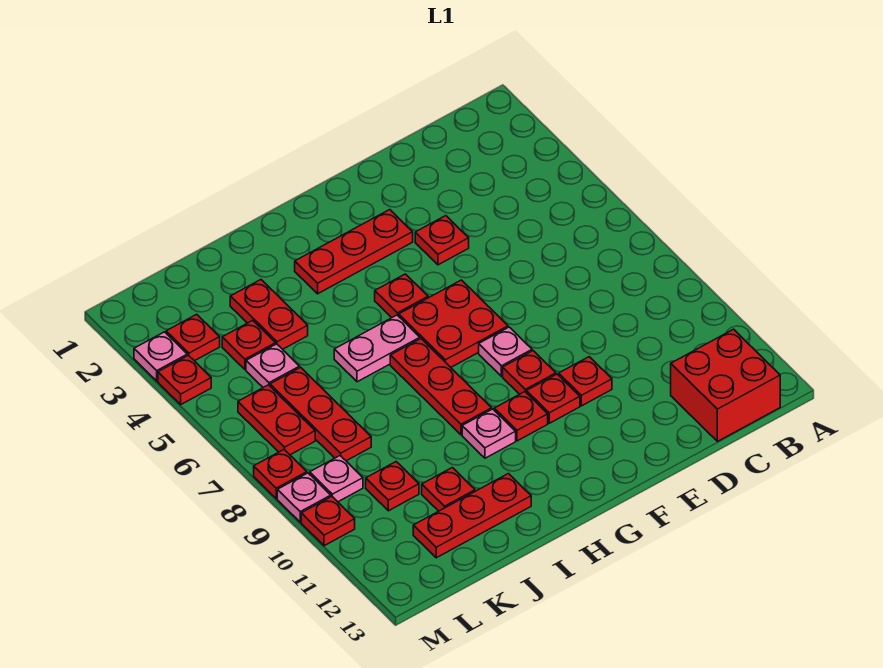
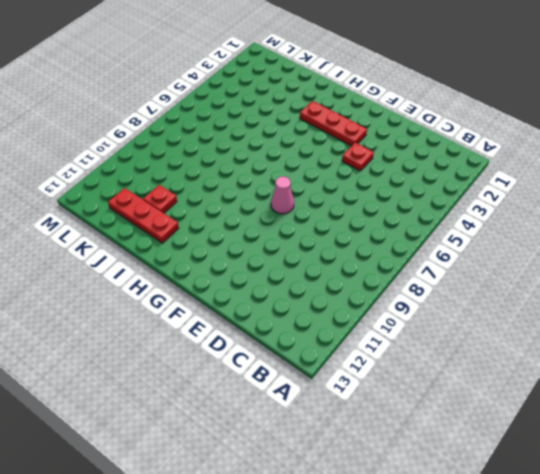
pink 1x1 cone [271,177,294,214] -> pink 1x1 plate [479,327,532,376]
none -> red 2x2 brick [671,329,780,441]
none -> red 1x1 plate [559,357,612,406]
none -> red 2x2 plate [399,280,508,367]

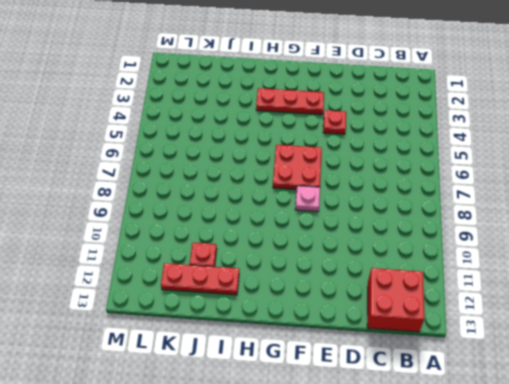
none -> red 1x1 plate [559,357,612,406]
none -> red 1x1 plate [503,351,556,394]
none -> red 1x1 plate [526,374,580,423]

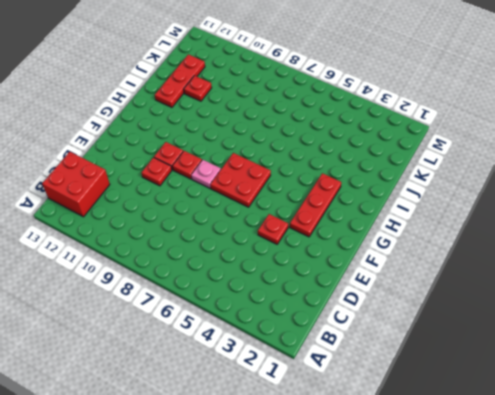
none -> red 1x1 plate [375,274,428,318]
none -> red 1x1 plate [494,392,548,441]
none -> pink 1x2 plate [334,315,420,382]

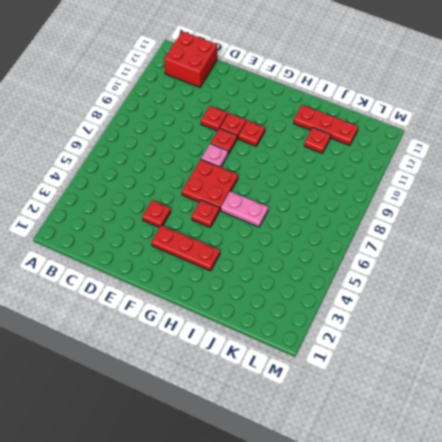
none -> red 1x3 plate [390,339,492,435]
none -> pink 1x1 plate [462,409,516,458]
none -> red 1x2 plate [230,280,308,349]

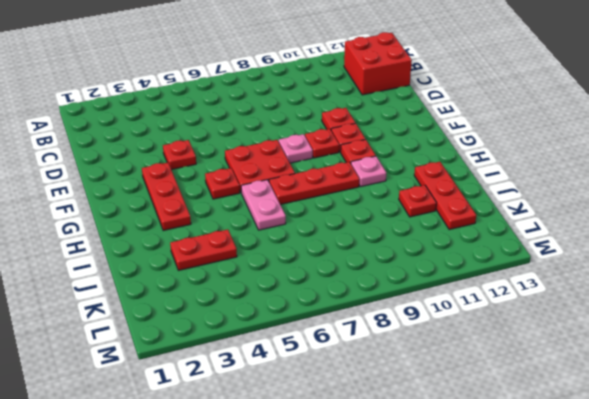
none -> red 1x1 plate [222,320,276,370]
none -> pink 1x1 plate [246,344,300,387]
none -> red 1x3 plate [270,367,371,461]

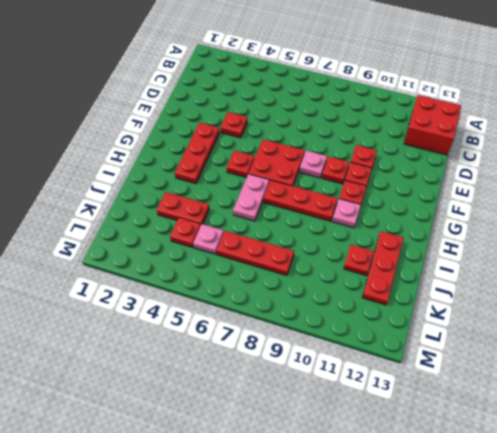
none -> red 1x1 plate [366,462,419,511]
none -> red 1x1 plate [166,314,220,361]
none -> red 1x2 plate [238,385,315,455]

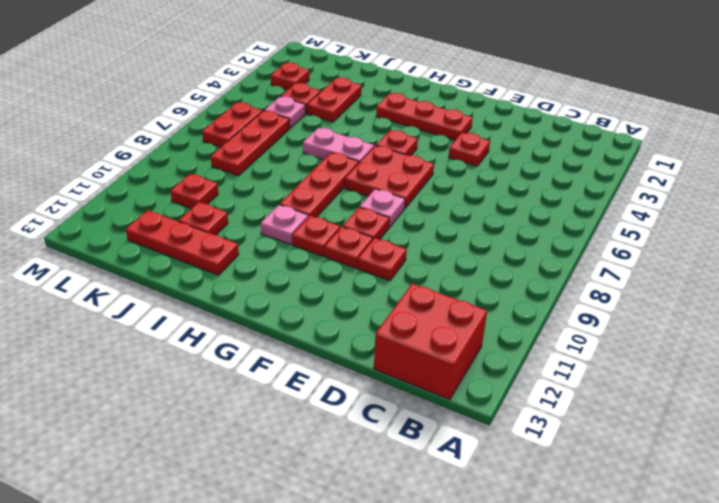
none -> pink 1x1 plate [310,456,363,502]
none -> pink 1x1 plate [134,332,187,381]
none -> red 1x1 plate [158,355,211,404]

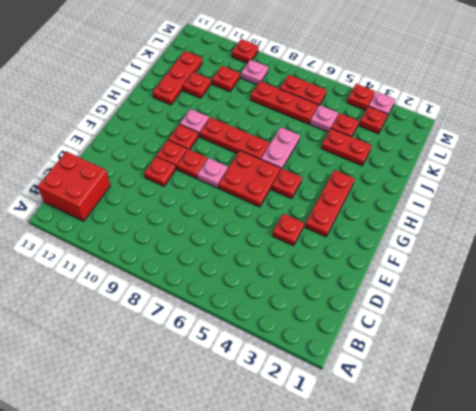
none -> red 1x1 plate [254,450,307,499]
none -> pink 1x1 plate [277,473,331,522]

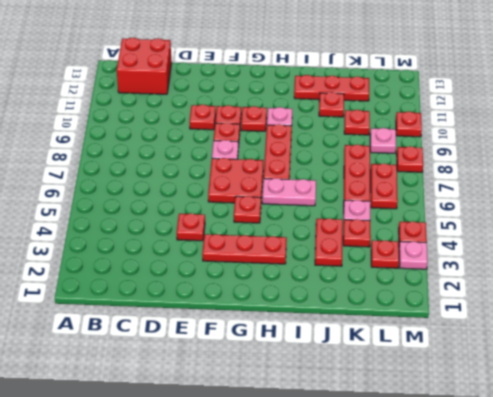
none -> pink 1x1 plate [277,473,331,522]

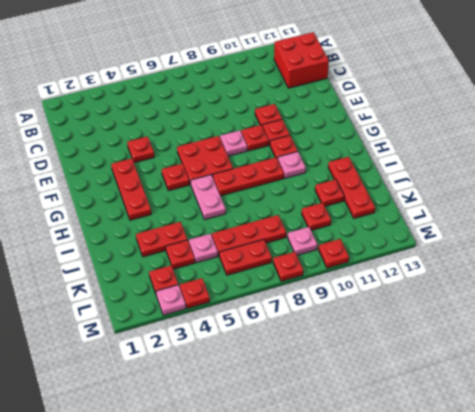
none -> pink 1x1 plate [277,473,331,522]

